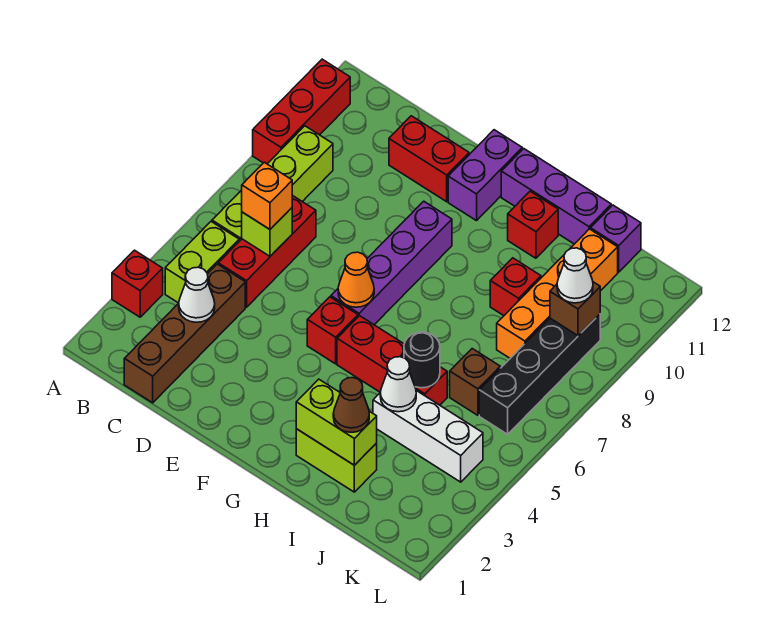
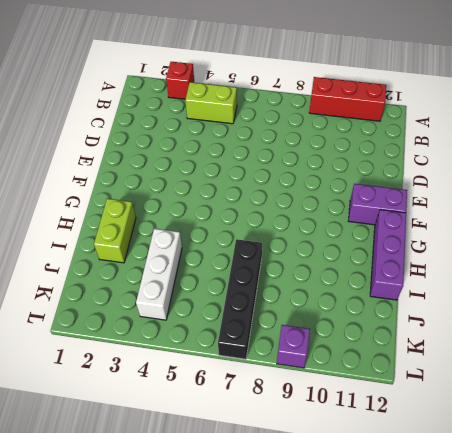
black 1x4 brick [218,239,262,359] -> black 1x4 brick turned to [479,314,600,434]
purple 1x1 brick [277,325,310,368] -> purple 1x1 brick moved to [591,205,641,272]
none -> lime 1x4 brick [212,126,333,241]
none -> brown 1x4 brick [124,264,245,403]
none -> red 1x3 brick [218,195,316,307]
none -> red 1x2 brick [389,116,469,202]

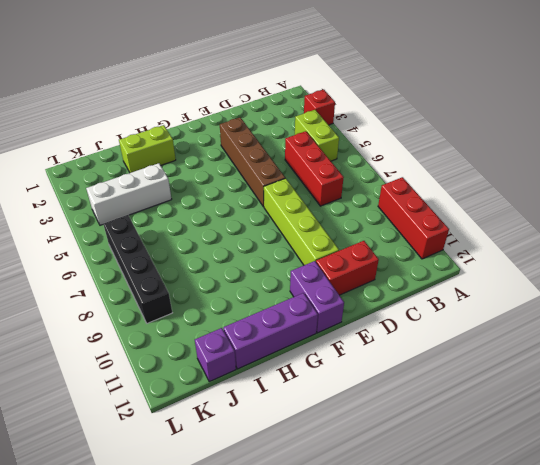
brown 1x4 brick [220,117,285,207] -> brown 1x4 brick moved to [124,264,245,403]
lime 1x4 brick [264,178,339,265] -> lime 1x4 brick moved to [212,126,333,241]
none -> red 1x1 brick [307,297,358,364]
none -> purple 1x4 brick [331,201,452,325]
none -> red 1x3 brick [337,316,447,405]
none -> red 1x1 brick [508,191,558,258]

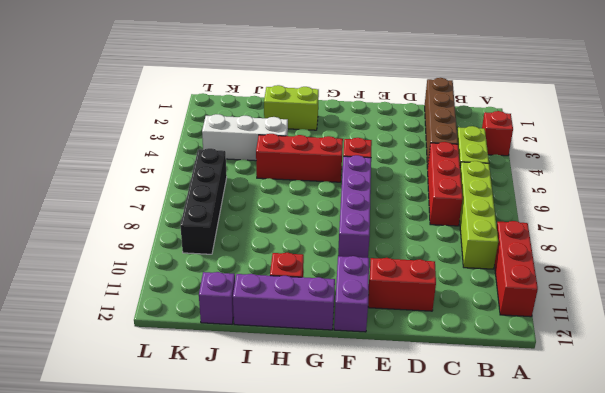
none -> red 1x1 brick [490,258,541,316]
none -> brown 1x1 brick [450,349,500,415]
none -> orange 1x4 brick [497,229,618,358]
none -> white 1x1 cone [179,267,215,322]

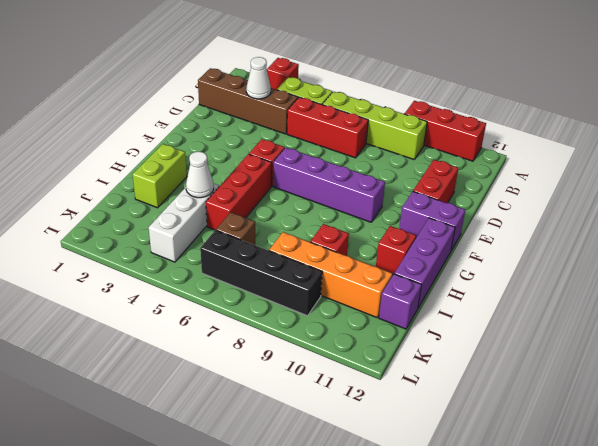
none -> lime 1x1 brick [242,208,292,256]
none -> orange 1x1 cone [338,252,374,307]
none -> lime 1x2 brick [296,379,377,465]
none -> black 1x1 round brick [404,332,440,388]

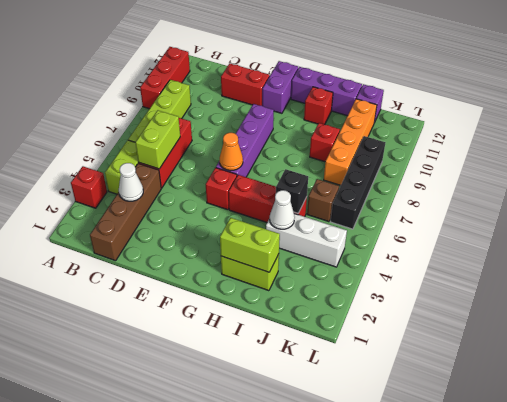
lime 1x2 brick [135,110,180,169] -> lime 1x1 brick [242,208,292,256]
black 1x1 brick [276,169,308,213] -> black 1x1 round brick [404,332,440,388]
none -> brown 1x1 brick [550,282,600,336]
none -> orange 1x1 brick [242,162,292,229]
none -> brown 1x1 cone [333,378,369,432]
none -> white 1x1 cone [557,248,593,303]

